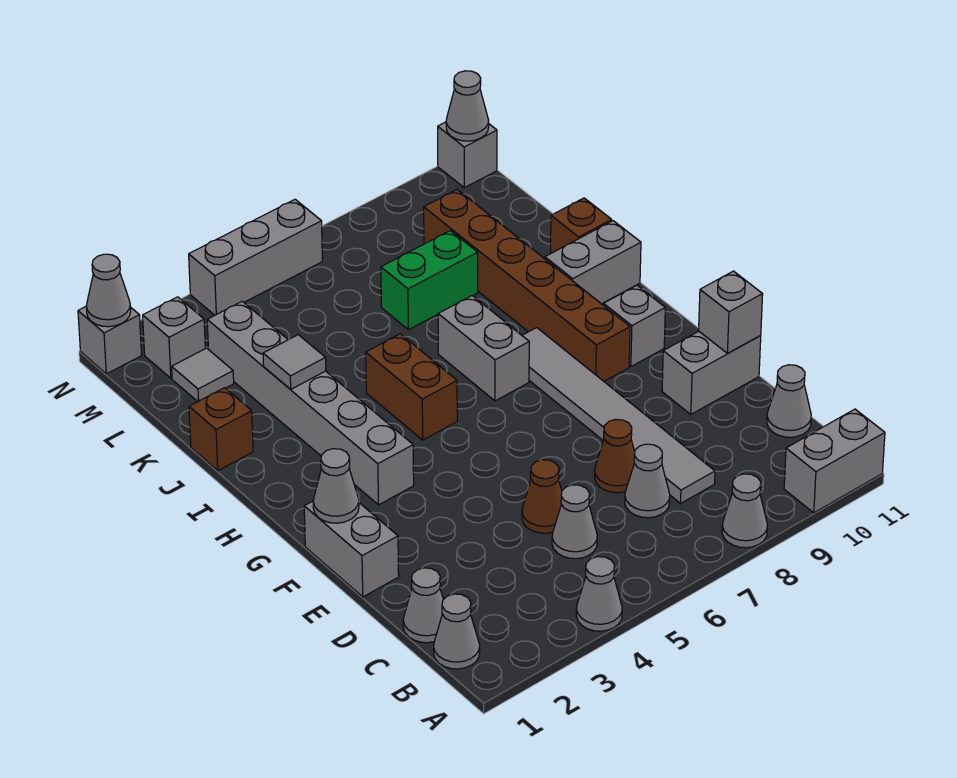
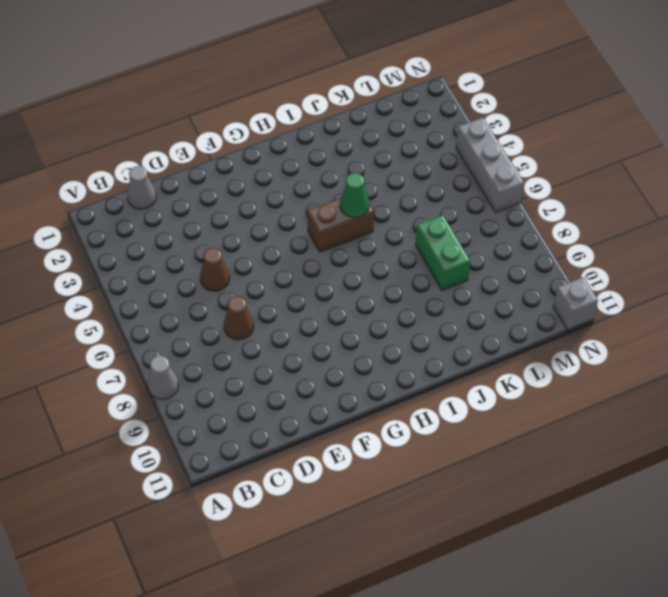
green 1x1 cone [340,173,369,218] -> none
none -> grey 1x1 cone [576,557,622,631]
none -> grey 1x2 brick [784,409,885,513]
none -> grey 1x1 cone [434,594,480,669]
none -> grey 1x1 cone [552,485,597,559]

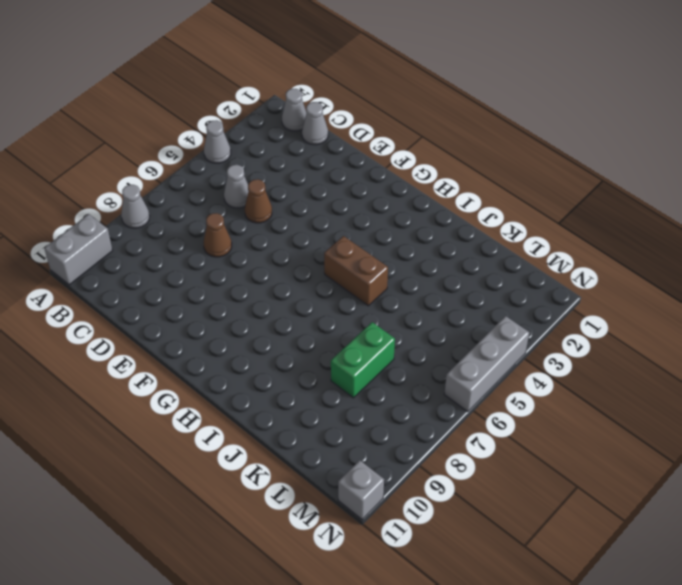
none -> grey 1x1 cone [625,444,670,518]
none -> grey 1x6 tile [522,328,715,503]
none -> grey 1x1 cone [767,365,811,437]
none -> grey 1x2 brick [304,501,399,597]

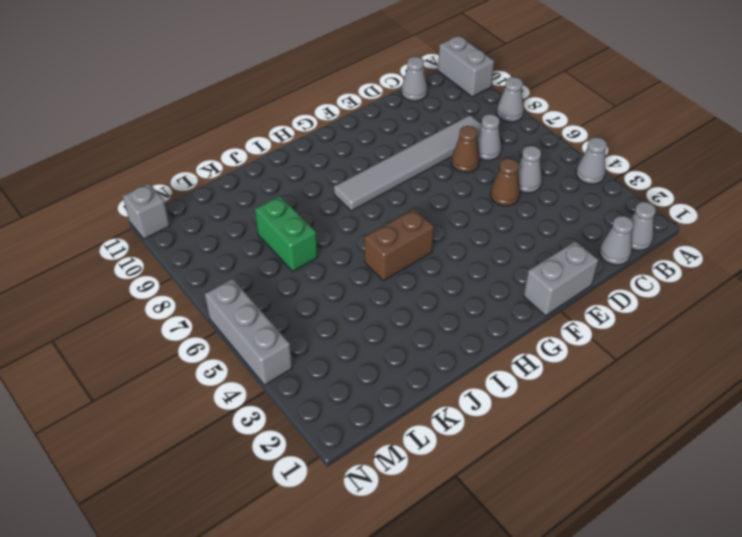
none -> grey 1x2 brick [662,331,761,414]
none -> grey 1x6 brick [207,301,414,505]
none -> brown 1x6 brick [424,190,630,381]
none -> grey 1x1 brick [604,286,665,366]

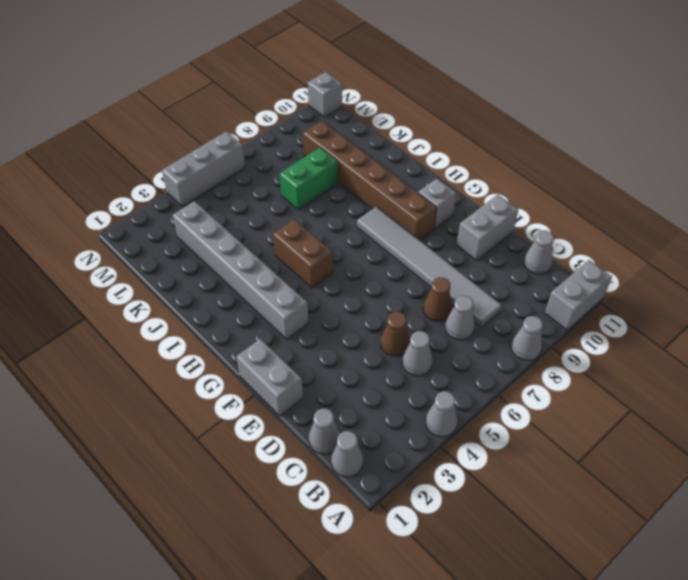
none -> grey 1x2 brick [438,296,529,401]
none -> grey 1x2 brick [545,221,641,304]
none -> brown 1x1 brick [189,388,253,471]
none -> brown 1x1 brick [551,198,612,253]

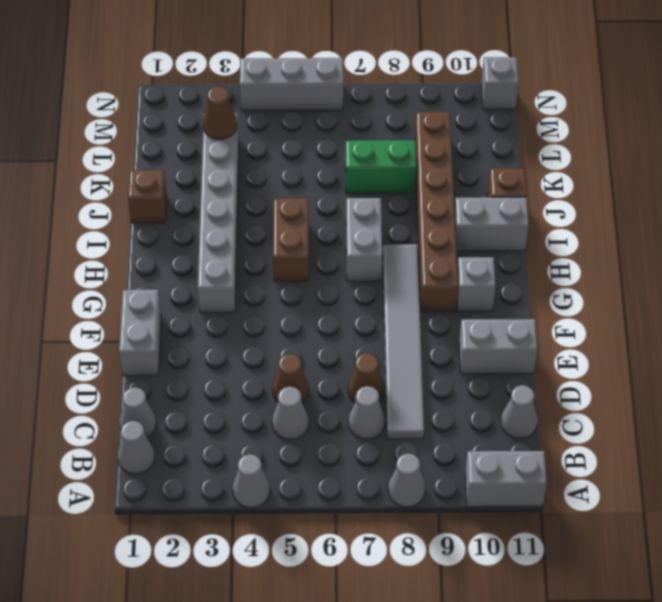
brown 1x1 cone [203,86,237,140] -> none
none -> grey 1x1 tile [172,348,234,402]
none -> grey 1x1 brick [143,297,205,378]
none -> grey 1x1 brick [78,307,142,374]
none -> grey 1x1 brick [699,271,763,353]

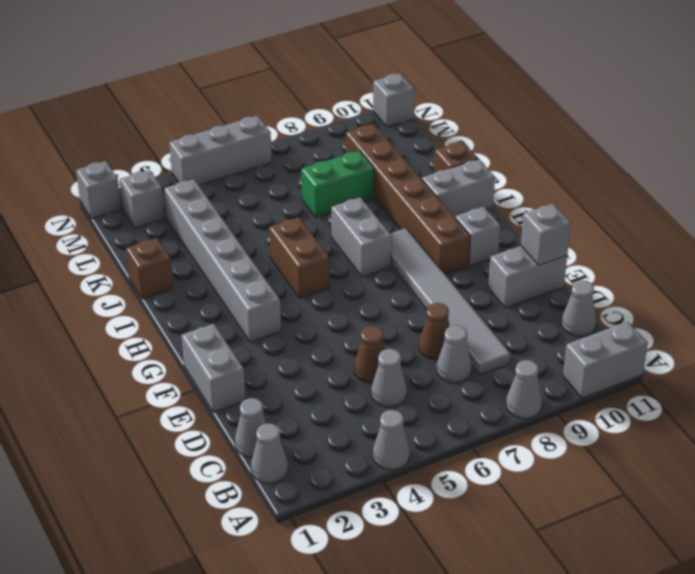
none -> grey 1x1 tile [172,348,234,402]
none -> grey 1x1 cone [313,449,359,523]
none -> grey 1x1 tile [263,335,326,389]
none -> grey 1x1 cone [86,254,131,327]

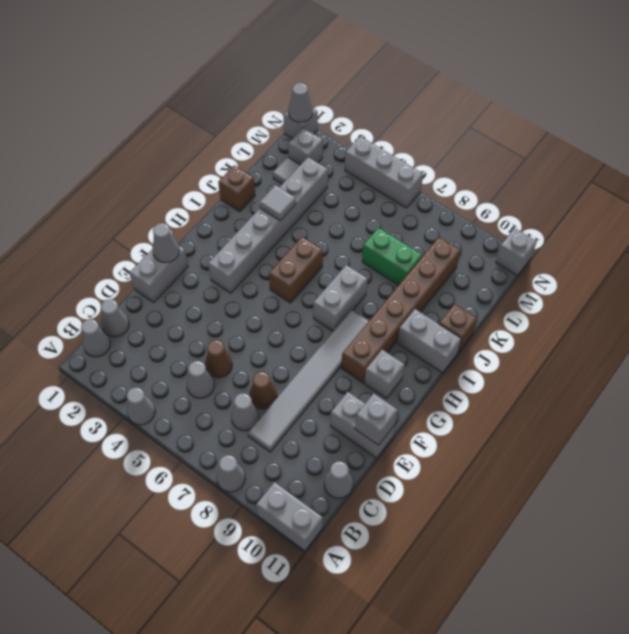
none -> grey 1x1 cone [446,71,489,141]

